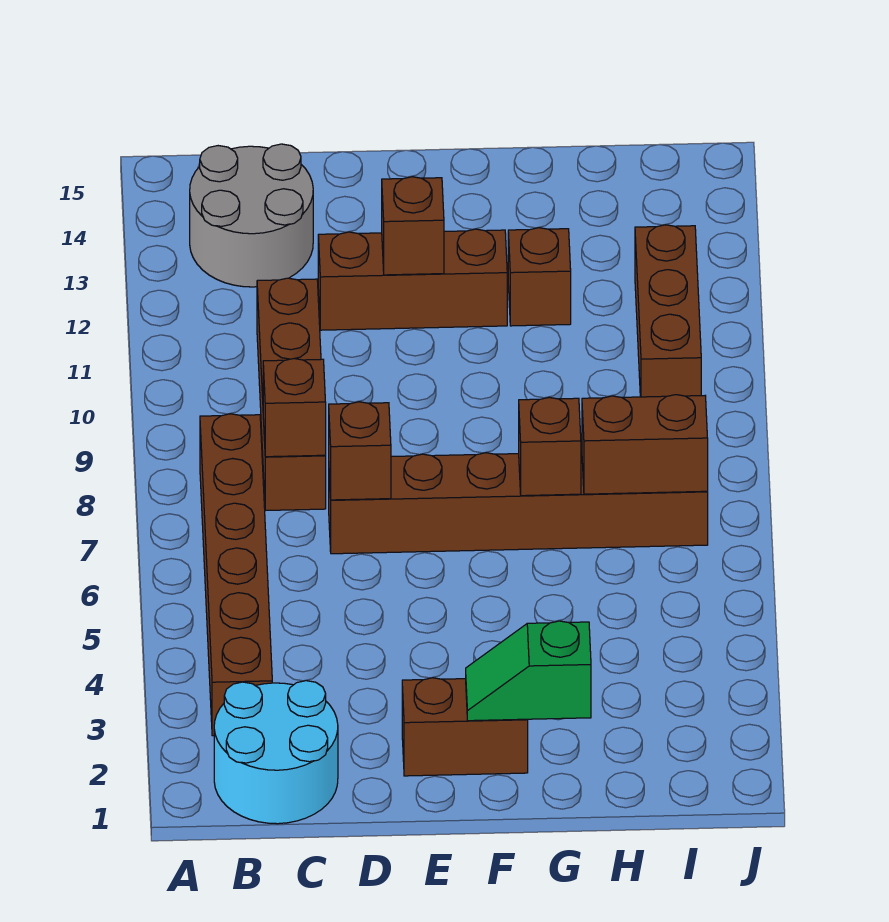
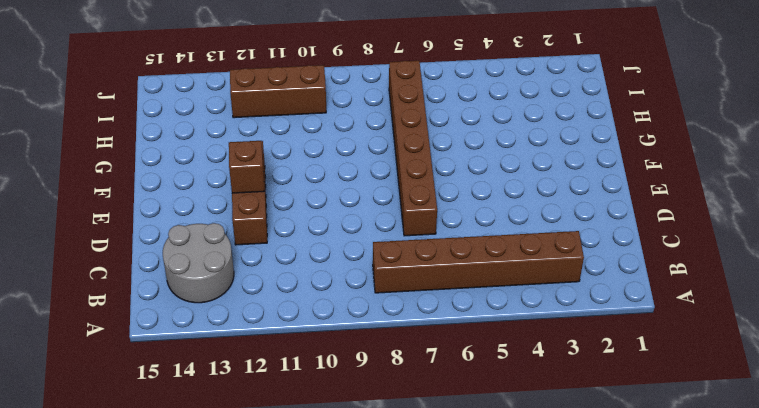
none -> cyan 2x2 round brick [214,681,338,824]
none -> brown 1x4 brick [257,278,326,510]
none -> brown 1x2 brick [402,678,528,776]

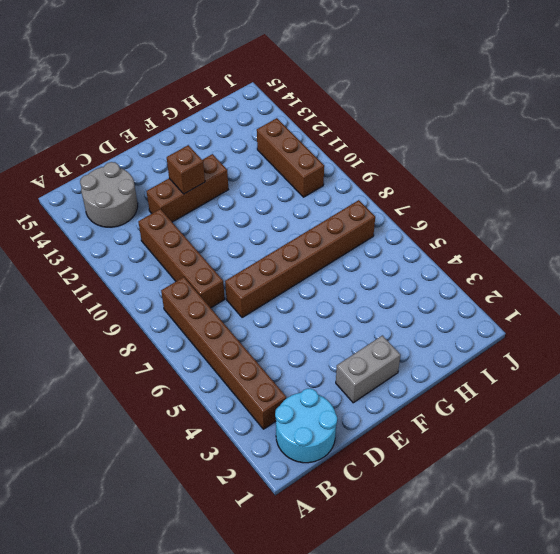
grey 1x2 brick [336,335,400,403] -> brown 1x2 brick [402,678,528,776]
none -> brown 1x1 brick [508,228,571,326]
none -> brown 1x1 brick [263,359,326,457]
none -> brown 1x1 brick [329,402,391,500]

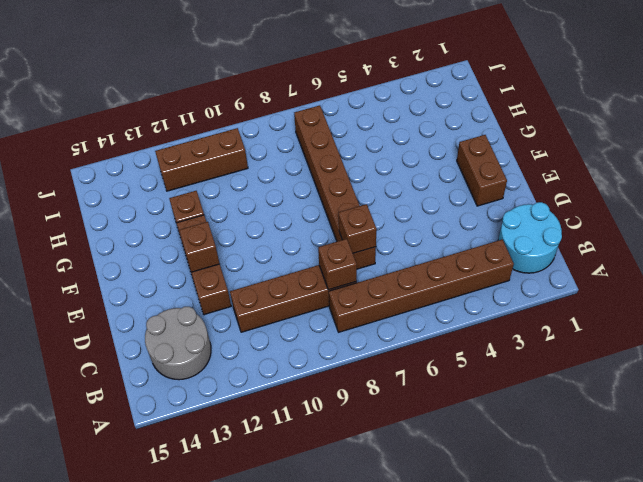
none -> green 1x2 slope [466,621,591,721]
none -> brown 1x1 brick [519,397,581,496]
none -> brown 1x2 brick [582,395,708,494]

